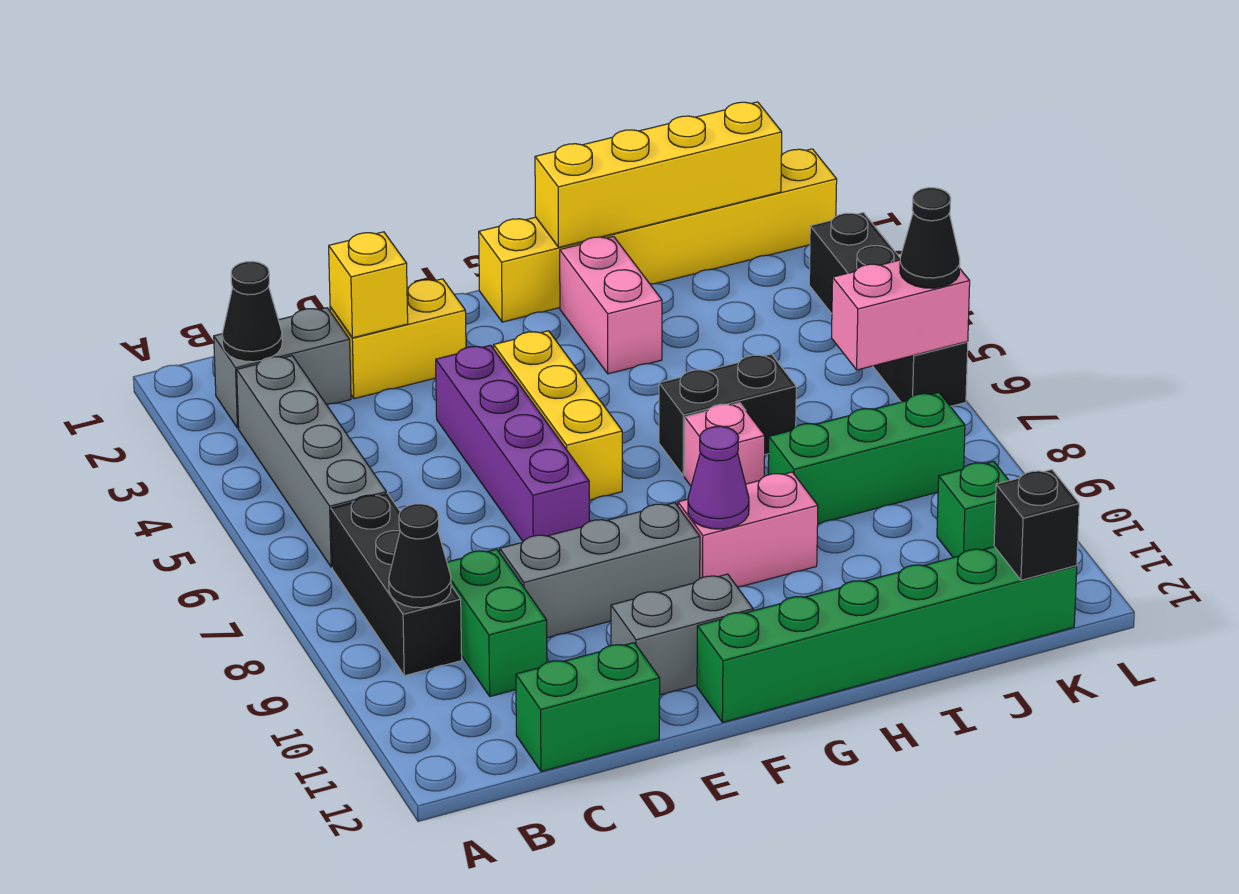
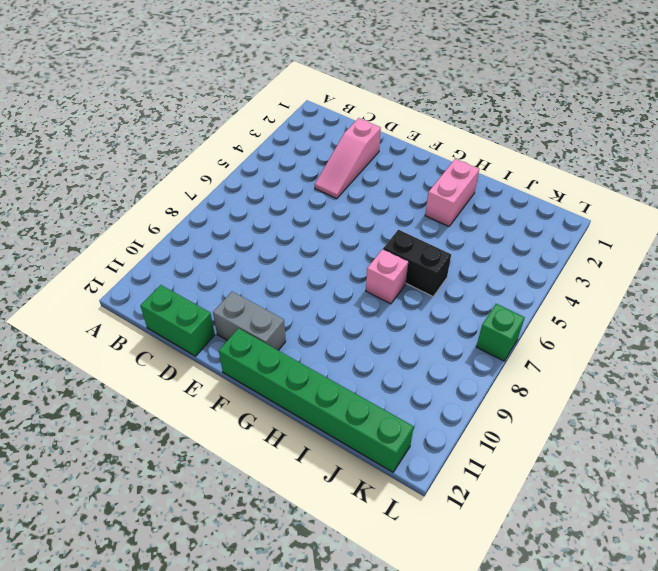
pink 1x3 slope [315,118,381,199] -> yellow 1x2 brick [330,279,466,399]
green 1x1 brick [476,304,525,361] -> green 1x1 brick moved to [937,461,1009,558]
none -> grey 1x2 brick [214,308,351,428]
none -> grey 1x4 brick [237,356,387,567]
none -> black 1x3 brick [331,493,462,676]

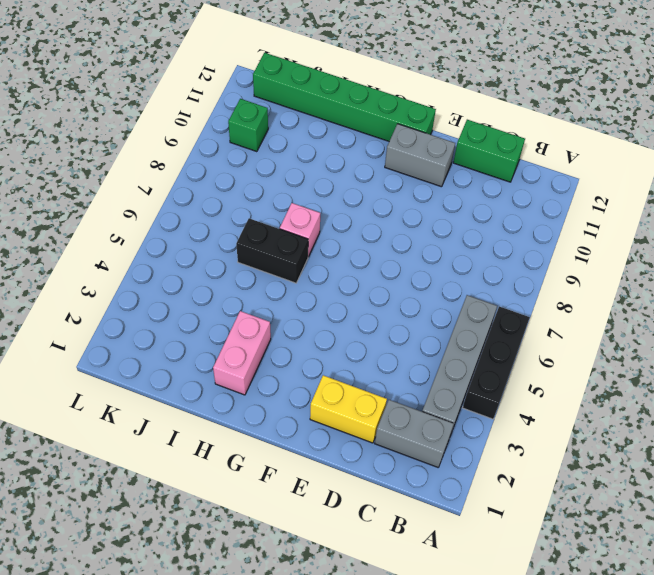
black 1x3 brick [463,306,530,419] -> black 1x3 brick moved to [331,493,462,676]
none -> green 1x2 brick [447,549,547,696]
none -> grey 1x3 brick [500,503,700,638]
none -> purple 1x4 brick [436,345,589,541]

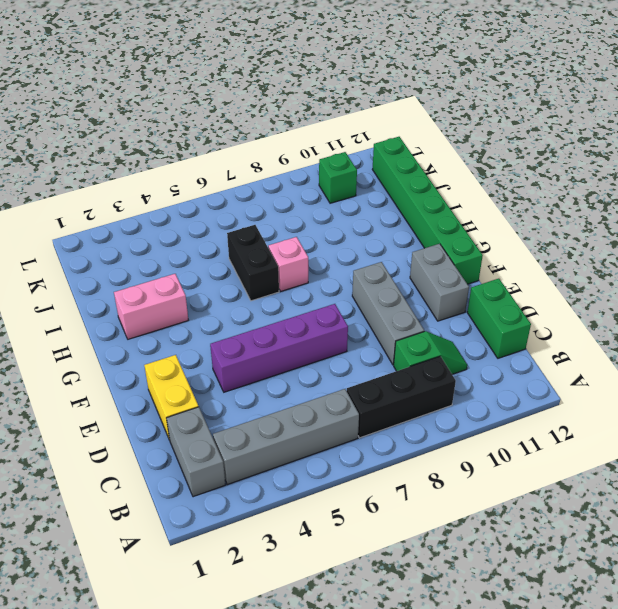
green 1x2 slope [394,331,467,374] -> green 1x2 brick [447,549,547,696]
none -> yellow 1x3 brick [494,331,622,500]
none -> yellow 1x6 brick [479,149,837,322]
none -> pink 1x2 brick [678,472,818,587]

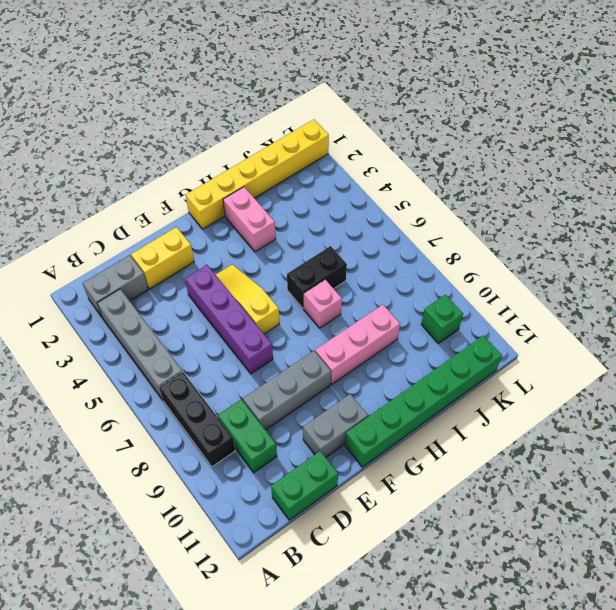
yellow 1x3 slope [216,265,279,334] -> yellow 1x3 brick [494,331,622,500]
pink 1x3 brick [315,305,400,384] -> pink 1x2 brick [678,472,818,587]
none -> green 1x3 brick [768,392,965,524]
none -> black 1x4 brick [809,212,968,406]
none -> black 1x1 cone [222,261,282,362]

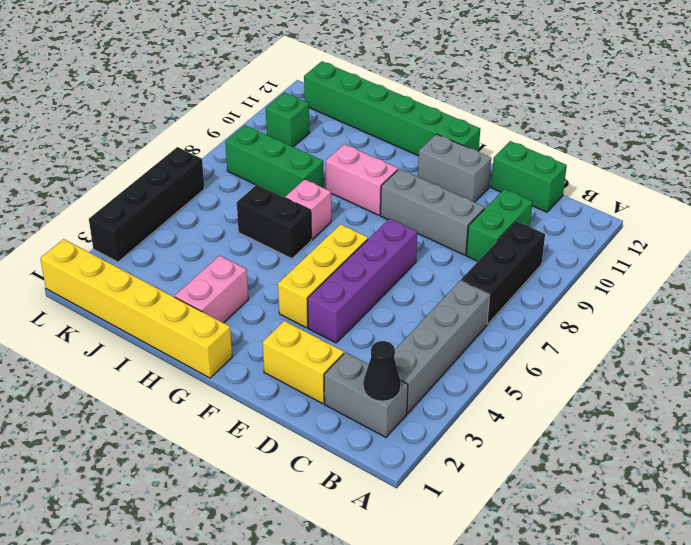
none -> black 1x1 cone [389,504,451,608]
none -> yellow 1x1 brick [329,232,408,338]
none -> purple 1x1 cone [688,426,749,529]

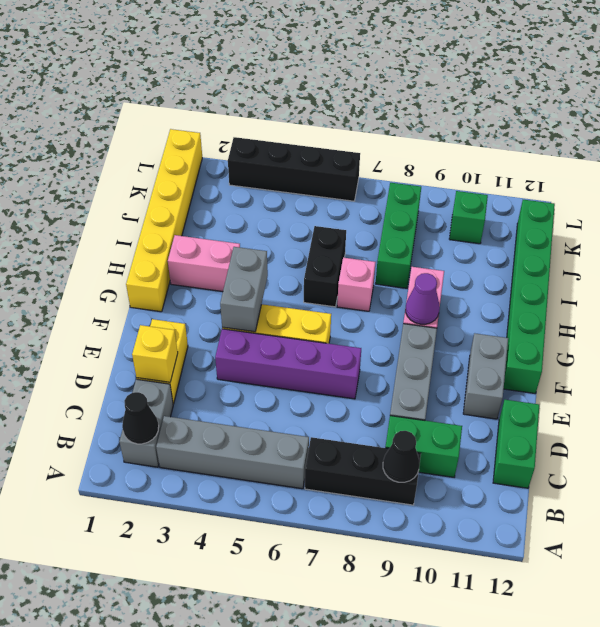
grey 1x2 brick [220,247,268,332] -> none
none -> yellow 1x4 brick [535,102,782,247]
none -> pink 1x2 brick [831,260,970,370]
none -> black 1x1 brick [994,470,1079,580]

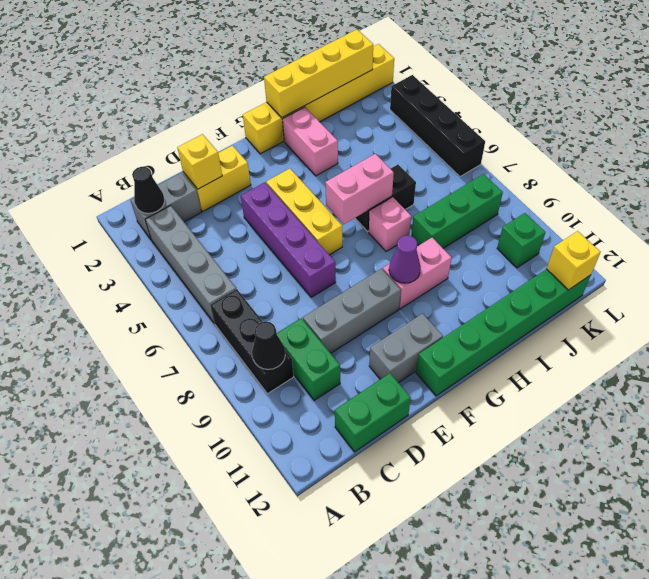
pink 1x2 brick [325,154,394,224] -> pink 1x2 brick moved to [831,260,970,370]
yellow 1x1 brick [547,231,601,290] -> black 1x1 brick [994,470,1079,580]
none -> black 1x1 cone [900,188,960,288]

